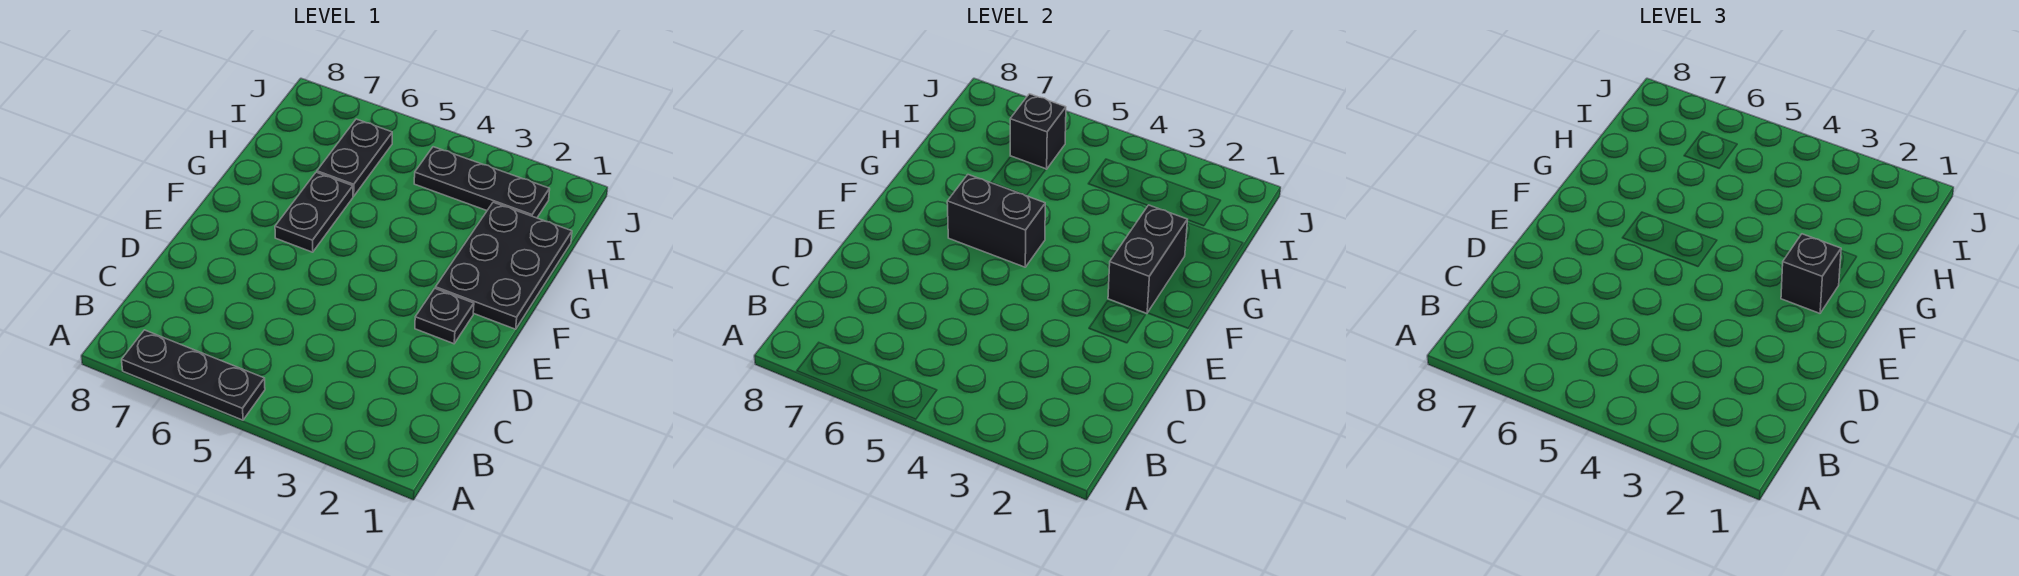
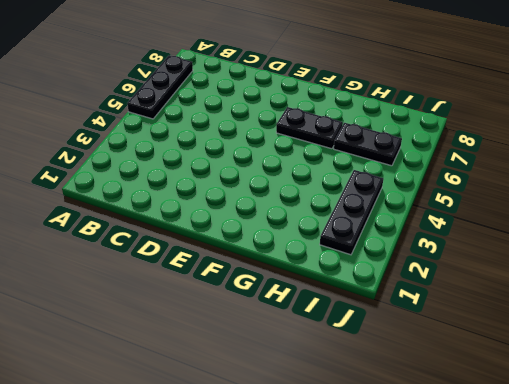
none -> black 1x1 plate [415,288,474,344]
none -> black 2x3 plate [436,202,572,329]

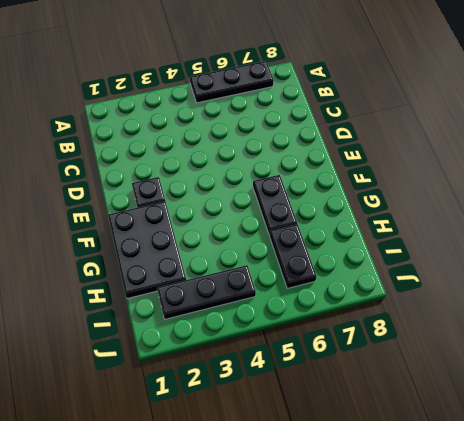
none -> black 1x2 brick [1108,205,1187,313]
none -> black 1x2 brick [947,175,1045,267]

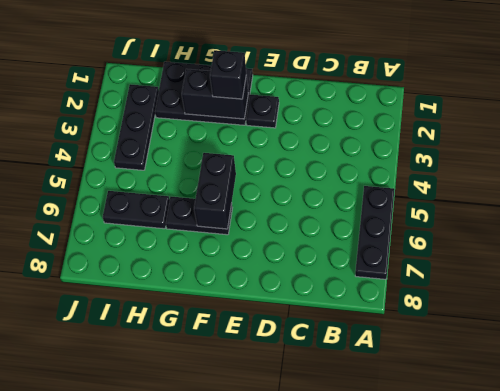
none -> black 1x1 brick [1010,94,1066,169]

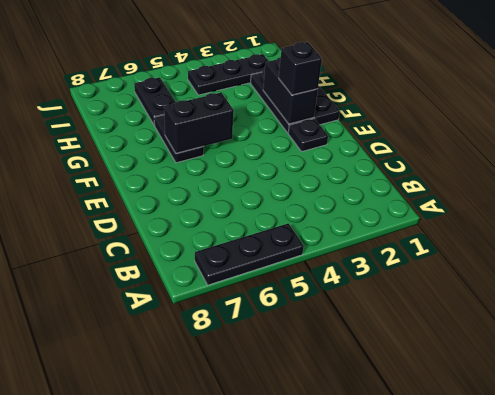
none -> black 1x1 brick [1010,94,1066,169]

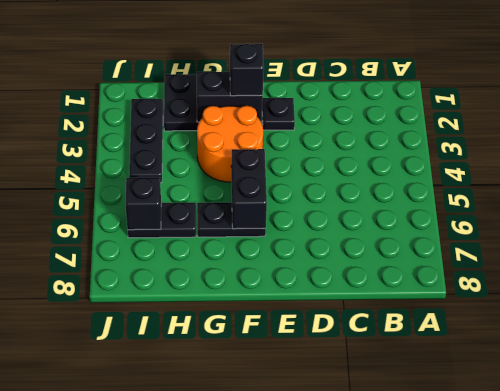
orange 2x2 round brick [197,106,263,182] -> none
none -> black 1x3 plate [122,330,265,420]

